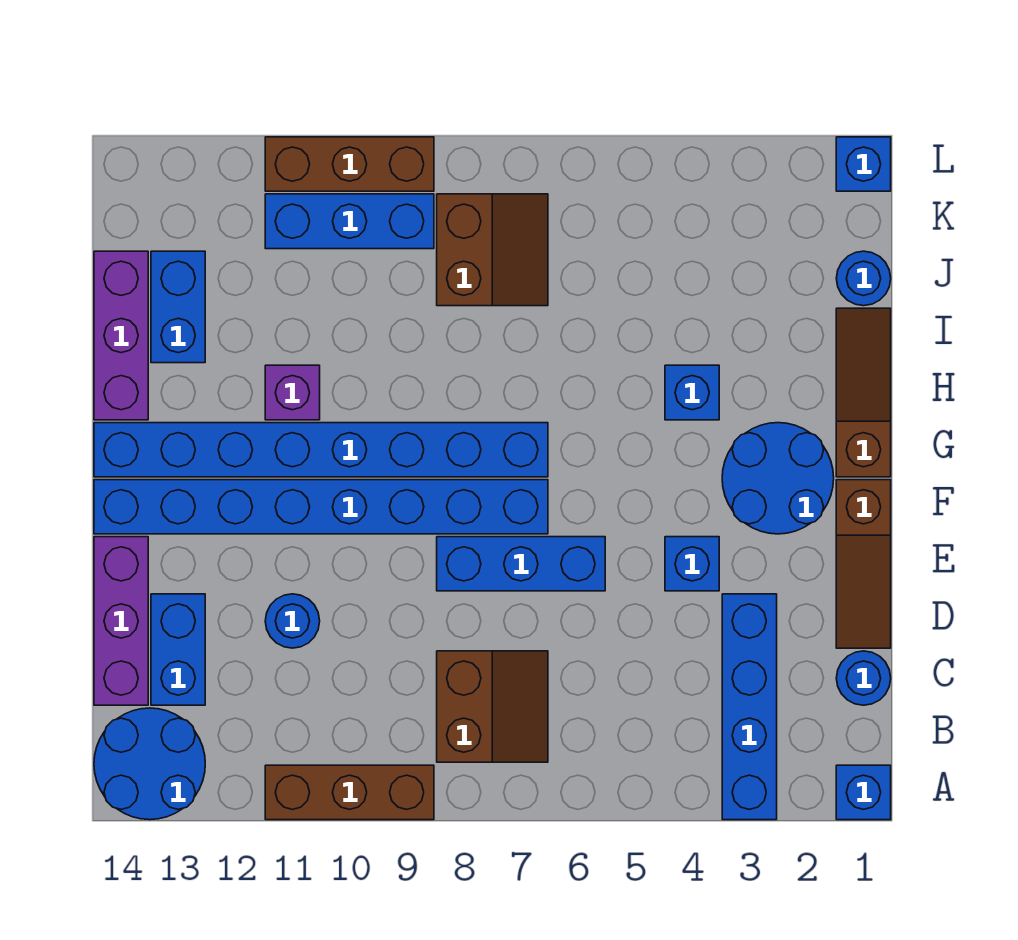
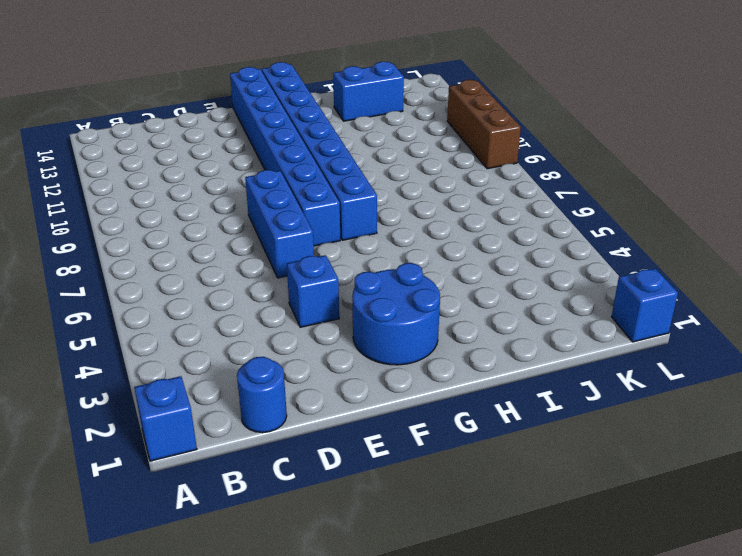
none -> blue 1x4 brick [722,594,777,820]
none -> brown 1x3 brick [265,765,434,820]
none -> blue 2x2 round brick [94,708,205,820]

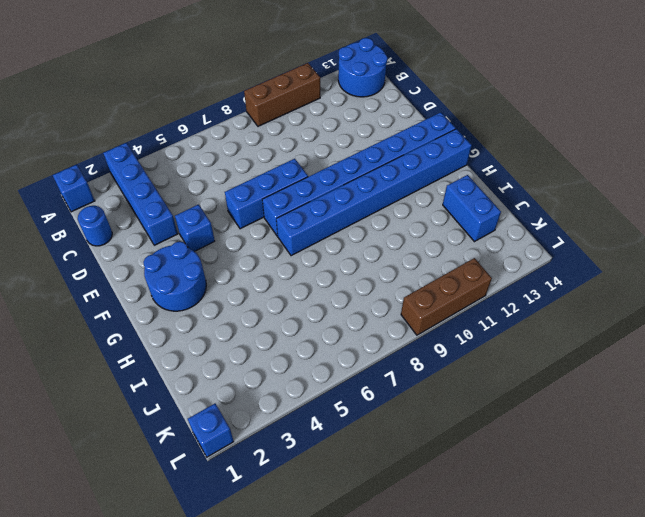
none -> brown 2x2 slope [437,651,548,762]
none -> blue 1x2 brick [151,594,205,705]
none -> purple 1x3 brick [94,537,148,705]

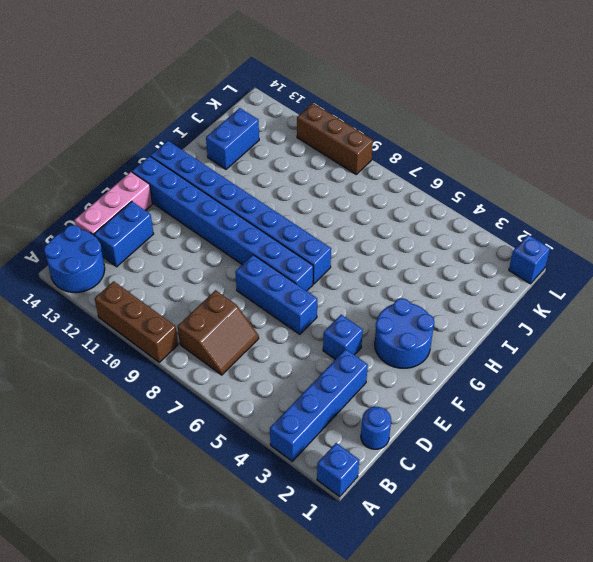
pink 1x3 brick [75,172,152,235] -> purple 1x3 brick [94,537,148,705]
none -> brown 1x3 slope [836,480,891,648]
none -> blue 1x1 round brick [265,594,320,648]
none -> brown 1x3 slope [836,308,891,477]

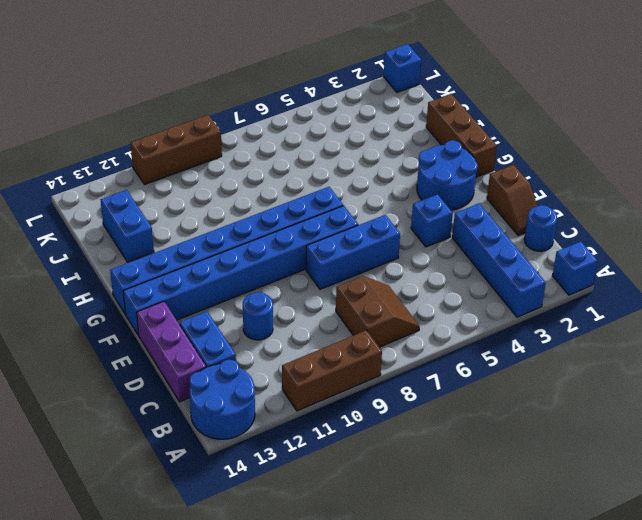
brown 1x2 slope [487,165,537,235] -> brown 1x3 slope [836,480,891,648]
brown 1x3 brick [426,94,497,177] -> brown 1x3 slope [836,308,891,477]
none -> blue 1x1 brick [665,365,719,420]
none -> purple 1x1 brick [265,365,320,420]
none -> purple 1x3 brick [94,251,148,420]

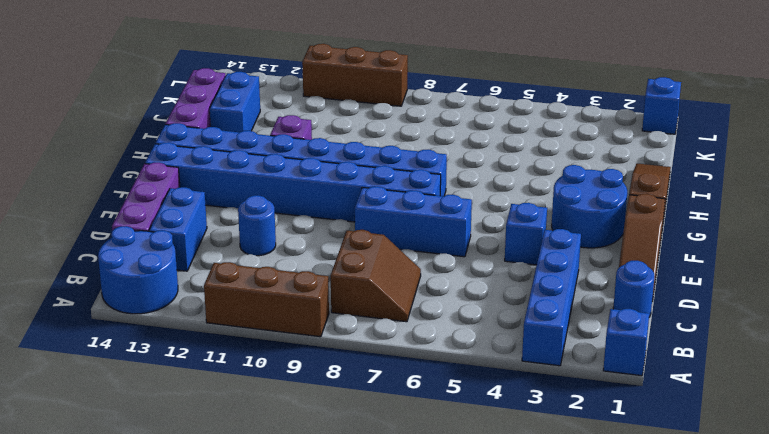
none -> blue 1x1 brick [665,365,719,420]
none -> blue 1x1 round brick [836,251,891,306]
none -> brown 2x2 slope [437,194,548,306]

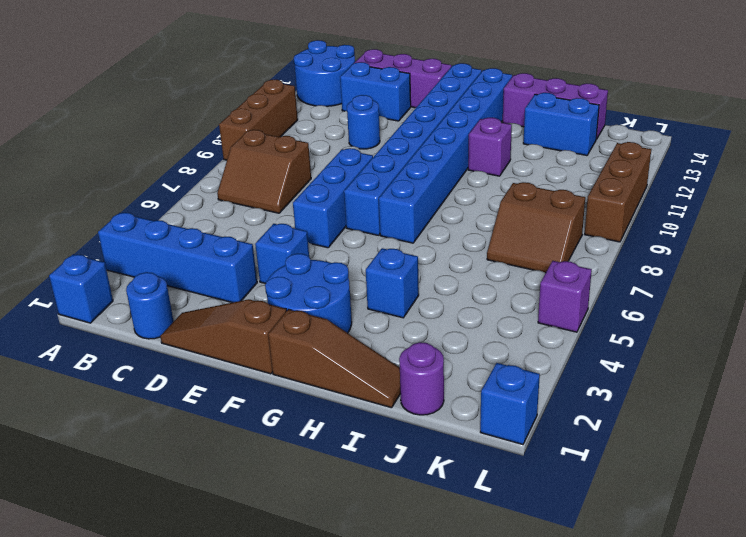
purple 1x1 round brick [399,342,444,415] -> blue 1x1 round brick [836,251,891,306]
purple 1x1 brick [538,261,592,332] -> none
none -> blue 1x3 brick [265,194,434,249]

